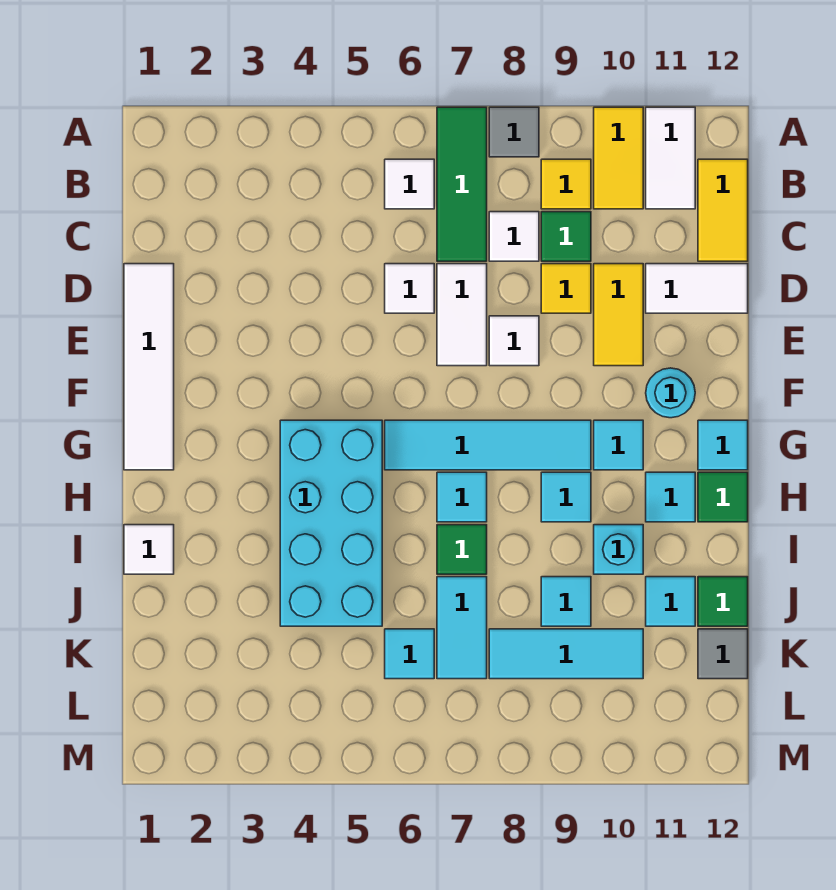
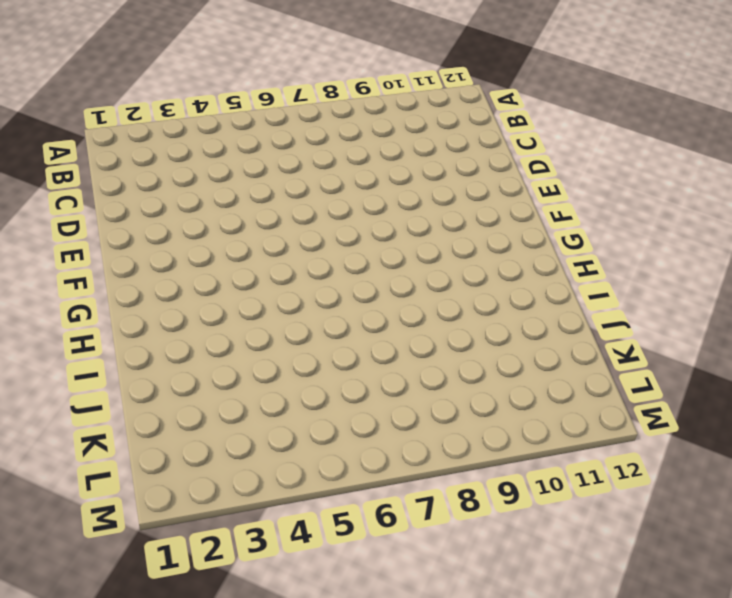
none -> green 1x3 tile [437,107,487,261]
none -> grey 1x1 tile [489,107,539,157]
none -> yellow 1x2 tile [594,107,643,209]
none -> white 1x2 tile [646,107,695,209]

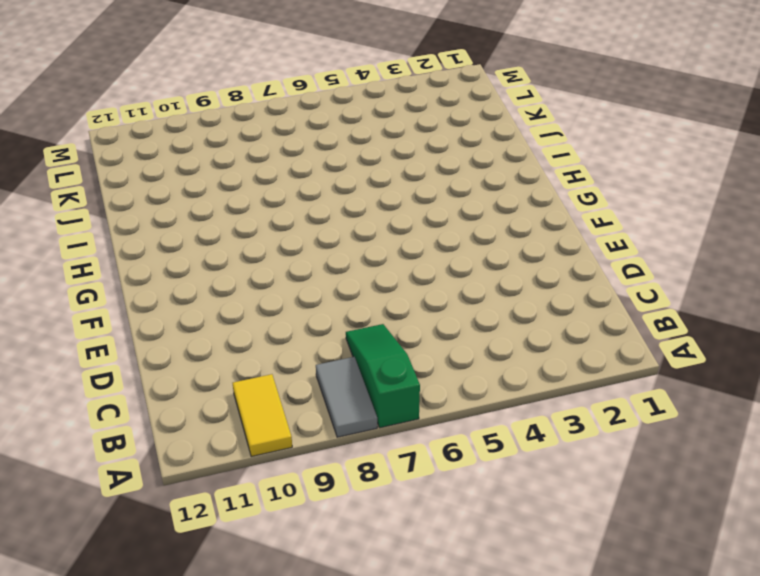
green 1x3 slope [346,324,420,428] -> green 1x3 tile [437,107,487,261]
grey 1x2 tile [316,357,377,437] -> grey 1x1 tile [489,107,539,157]
none -> white 1x2 tile [646,107,695,209]
none -> white 1x1 tile [385,159,434,209]
none -> yellow 1x1 tile [541,159,591,209]
none -> yellow 1x2 tile [698,159,748,261]

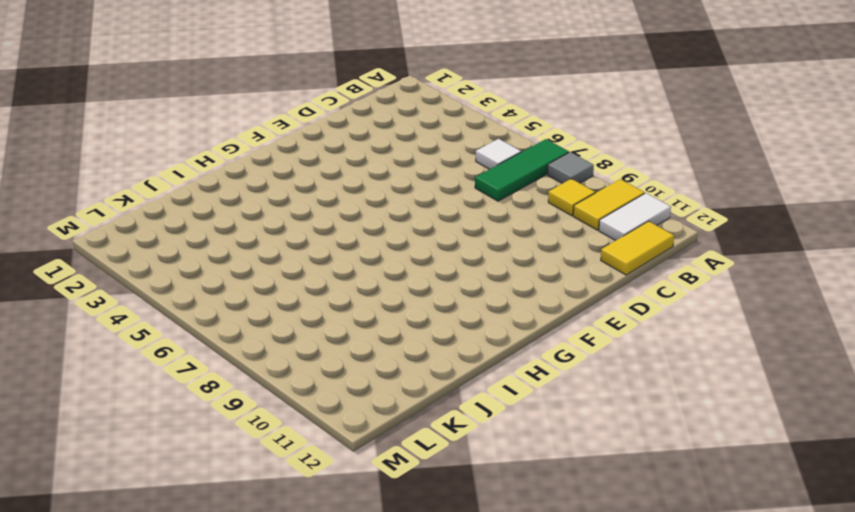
none -> white 1x1 tile [489,212,539,261]
none -> green 1x1 tile [541,212,591,261]
none -> white 1x4 tile [124,264,174,470]
none -> white 1x1 tile [385,264,434,313]

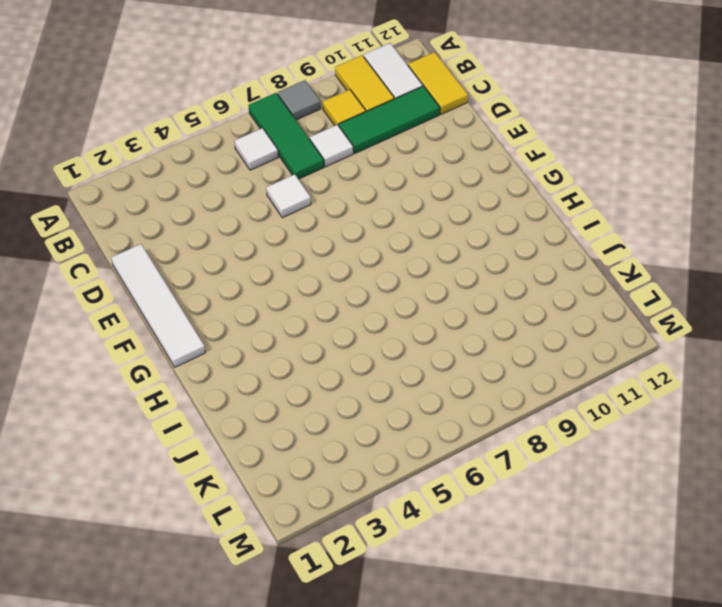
green 1x3 tile [339,86,440,153] -> green 1x1 tile [541,212,591,261]
none -> white 1x2 tile [437,264,487,366]
none -> yellow 1x1 tile [541,264,591,313]
none -> yellow 1x2 tile [594,264,643,366]
none -> white 1x2 tile [646,264,748,313]

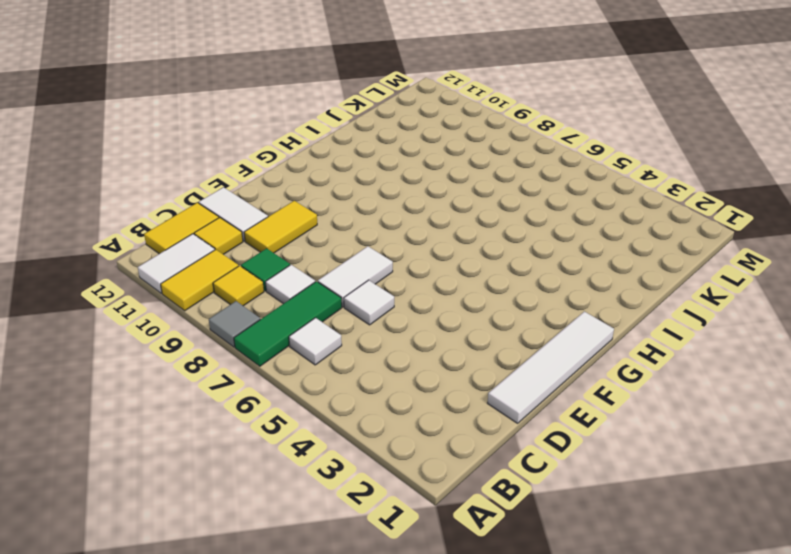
yellow 1x1 tile [194,218,243,254] -> yellow 1x1 tile moved to [541,264,591,313]
none -> white 1x1 tile [489,316,539,366]
none -> cyan 1x1 round brick [646,368,695,418]
none -> cyan 2x4 brick [280,420,382,626]
none -> cyan 1x4 tile [385,420,591,470]

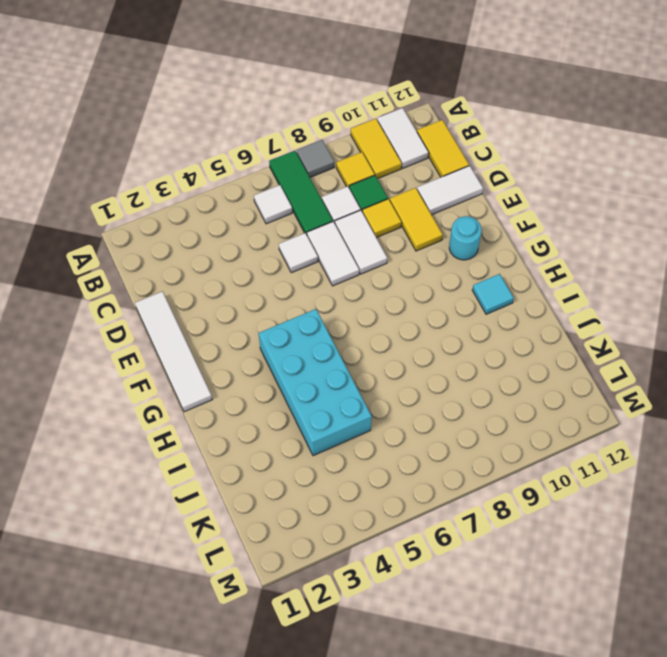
white 1x2 tile [335,210,387,274] -> white 1x1 tile [489,316,539,366]
none -> cyan 1x4 tile [385,420,591,470]
none -> cyan 1x1 tile [594,420,643,470]
none -> cyan 1x1 tile [698,420,748,470]
none -> cyan 1x1 tile [437,472,487,522]

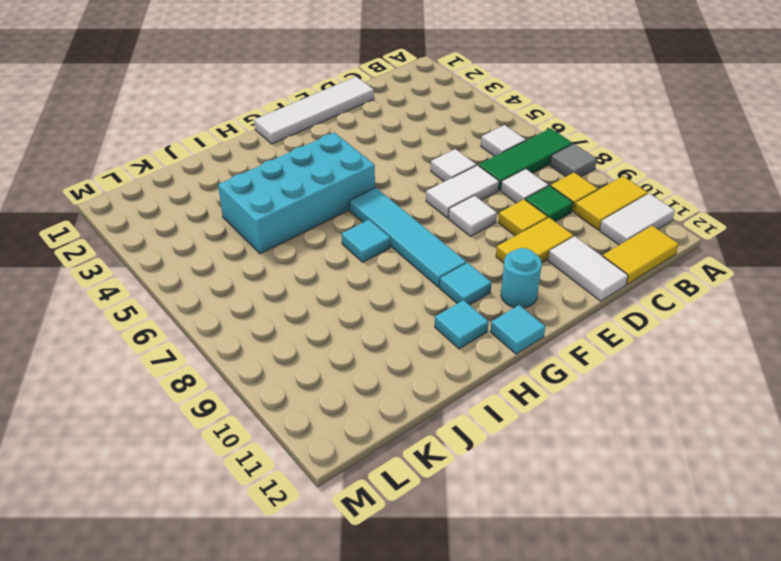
none -> cyan 1x1 tile [541,472,591,522]
none -> green 1x1 tile [698,472,748,522]
none -> white 1x1 tile [124,525,174,574]
none -> green 1x1 tile [437,525,487,574]

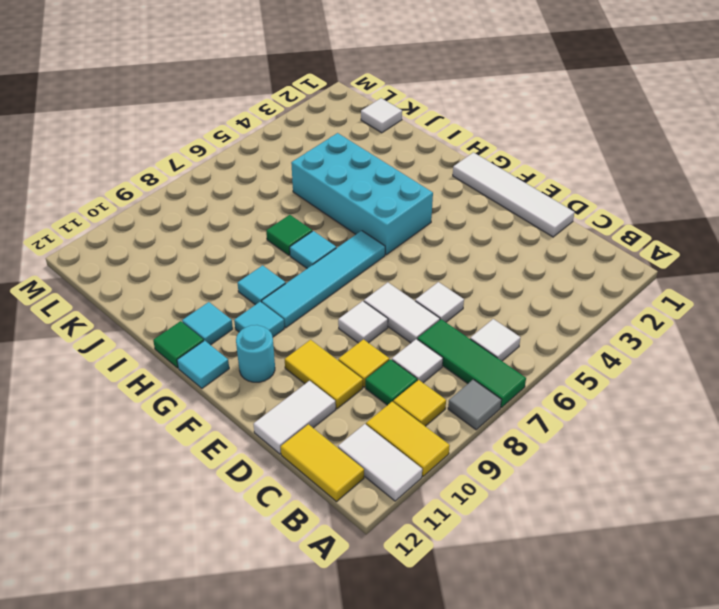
white 1x1 tile [361,98,402,133] -> white 1x1 tile moved to [124,525,174,574]
none -> cyan 1x1 brick [594,525,643,574]
none -> cyan 1x2 tile [437,577,487,679]
none -> cyan 1x1 tile [541,577,591,626]
none -> cyan 1x1 tile [646,577,695,626]

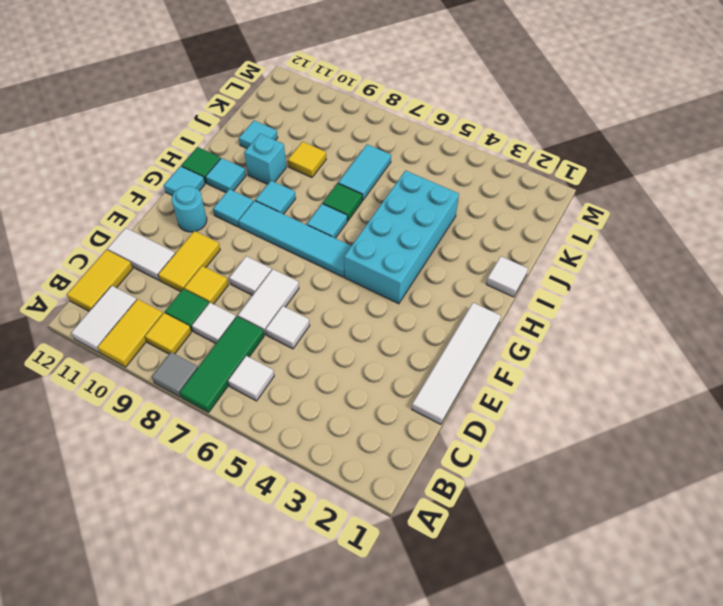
yellow 1x1 tile [288,142,326,178] -> cyan 1x1 tile [541,577,591,626]
none -> green 1x1 tile [698,577,748,626]
none -> cyan 1x1 tile [385,629,434,679]
none -> cyan 1x3 tile [489,629,643,679]
none -> grey 1x1 tile [698,629,748,679]

